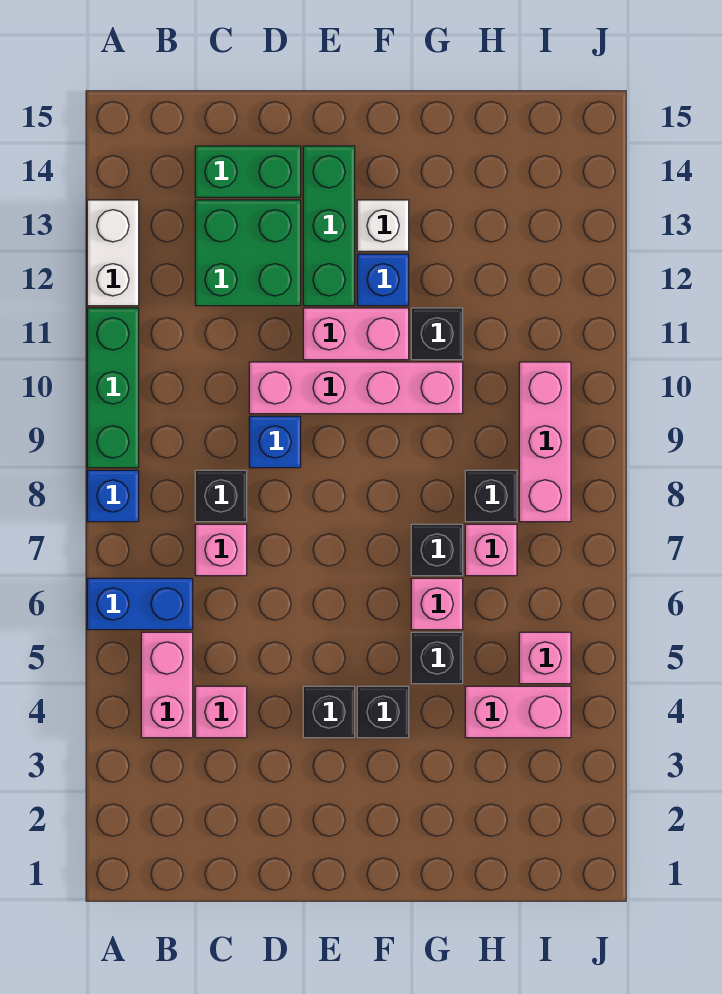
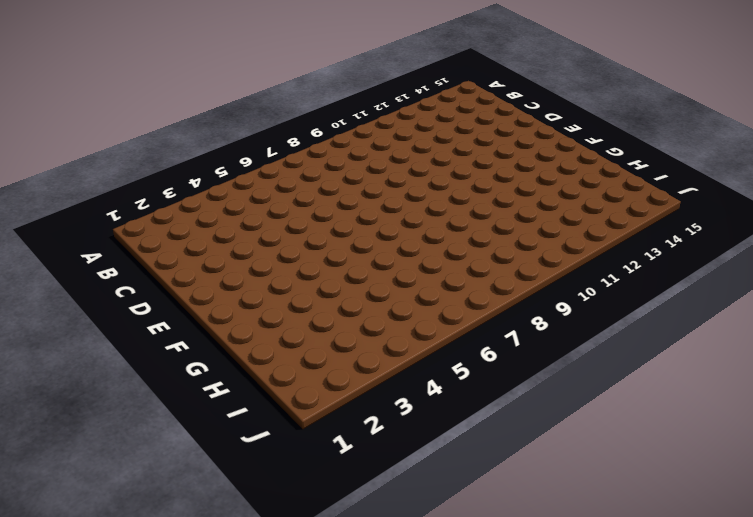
none -> blue 1x2 brick [87,578,193,630]
none -> blue 1x1 brick [87,470,139,522]
none -> green 1x3 brick [87,308,139,468]

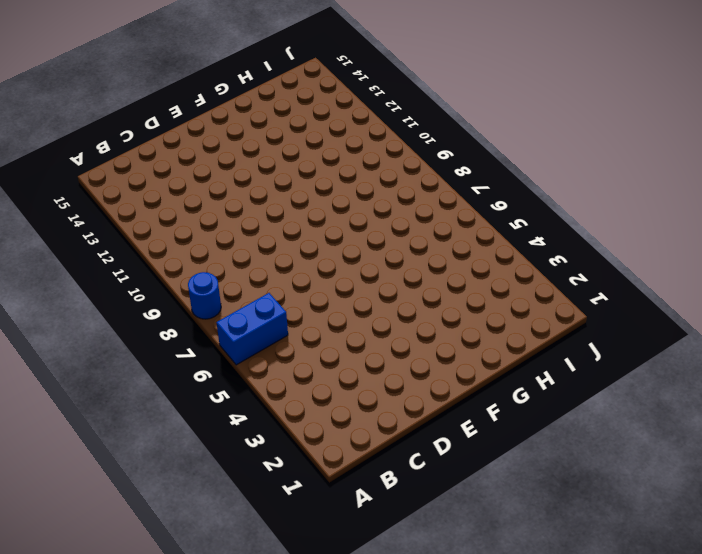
blue 1x1 round brick [188,272,221,319] -> blue 1x1 brick [87,470,139,522]
none -> green 1x3 brick [87,308,139,468]
none -> white 1x2 brick [87,200,139,306]
none -> pink 1x2 brick [141,632,193,738]

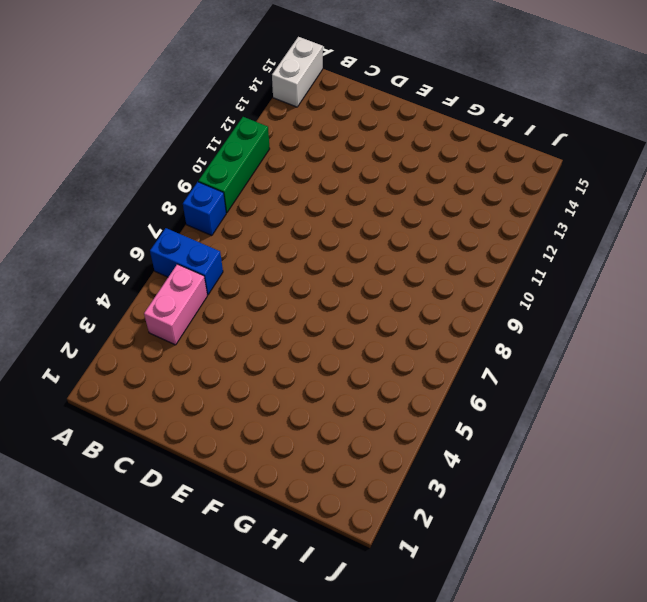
white 1x2 brick [272,37,323,107] -> white 1x2 brick moved to [87,200,139,306]
none -> pink 1x1 brick [195,686,247,738]
none -> pink 1x1 brick [195,524,247,576]
none -> black 1x1 brick [195,470,247,522]

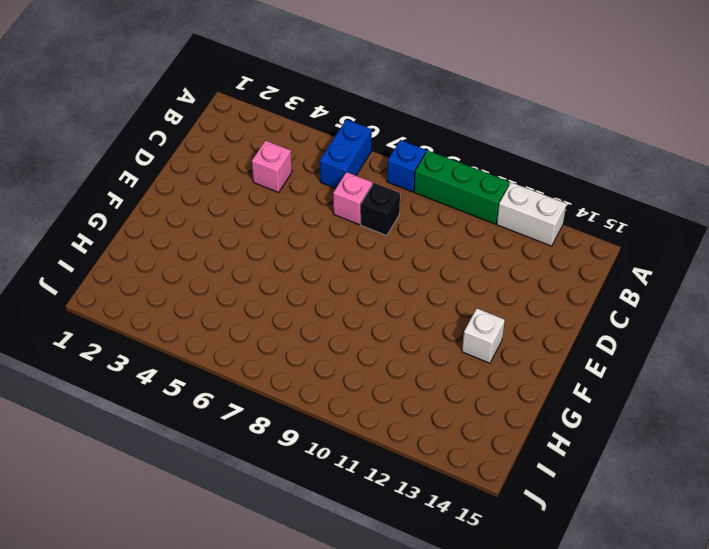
none -> pink 1x2 brick [141,632,193,738]
none -> green 2x2 brick [195,200,301,306]
none -> green 1x2 brick [195,146,301,197]

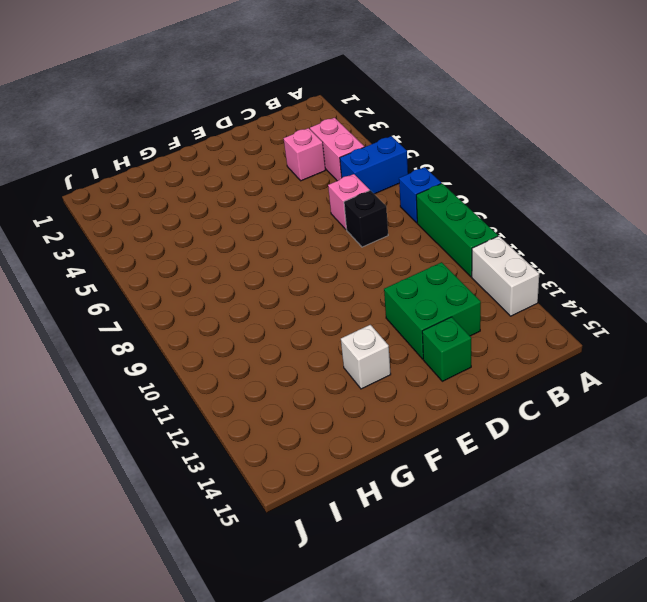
green 1x1 brick [422,317,471,381] -> green 1x2 brick [195,146,301,197]
none -> blue 1x1 brick [249,416,301,468]
none -> pink 1x4 brick [249,362,463,414]
none -> black 1x1 brick [303,686,355,738]

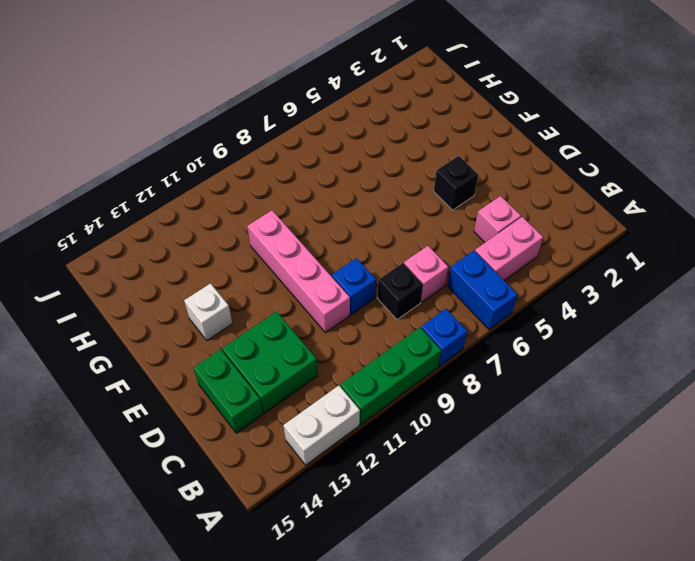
none -> pink 1x2 brick [303,308,409,360]
none -> green 1x3 brick [303,146,355,306]
none -> black 1x1 brick [357,686,409,738]

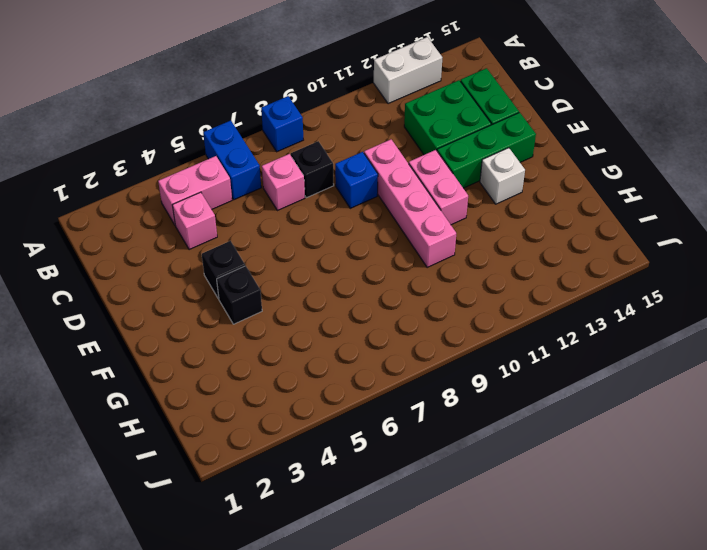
none -> green 1x3 brick [87,308,139,468]
none -> blue 1x1 brick [357,254,409,306]
none -> black 1x1 brick [411,632,463,684]

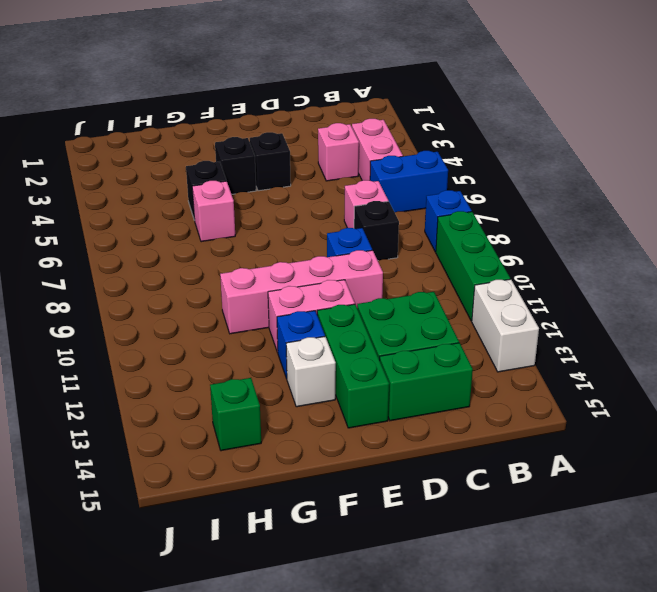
green 1x1 brick [210,378,261,451] -> none
none -> black 1x1 brick [411,524,463,576]
none -> black 1x1 brick [411,308,463,360]
none -> pink 1x2 brick [465,686,571,738]

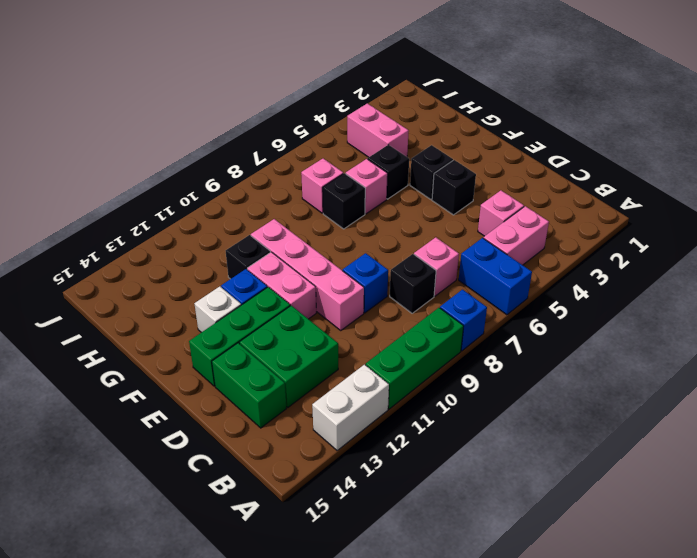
none -> black 1x1 brick [465,470,517,522]
none -> pink 1x1 brick [519,632,571,684]
none -> pink 1x3 brick [519,362,571,522]

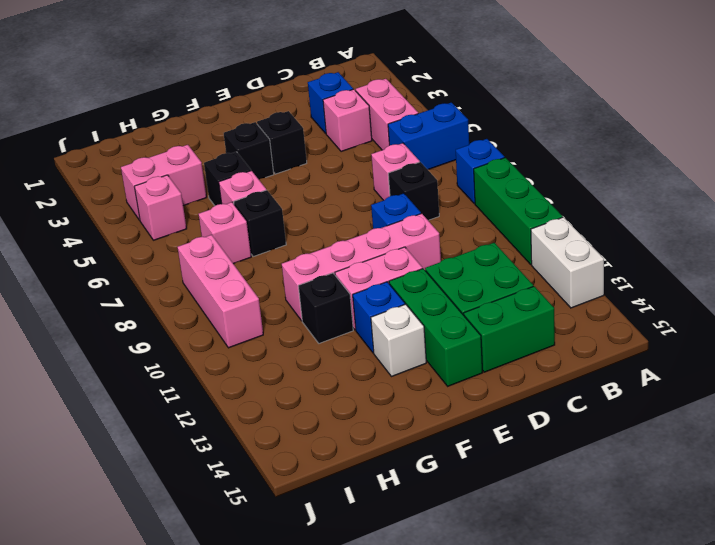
blue 1x1 brick [308,72,353,133] -> none
none -> black 1x1 brick [465,470,517,522]

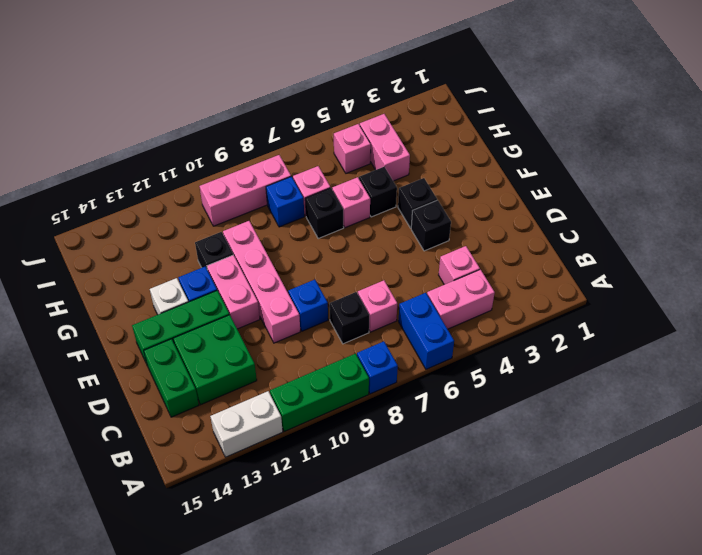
blue 1x1 brick [266,176,304,227] -> black 1x1 brick [465,470,517,522]

